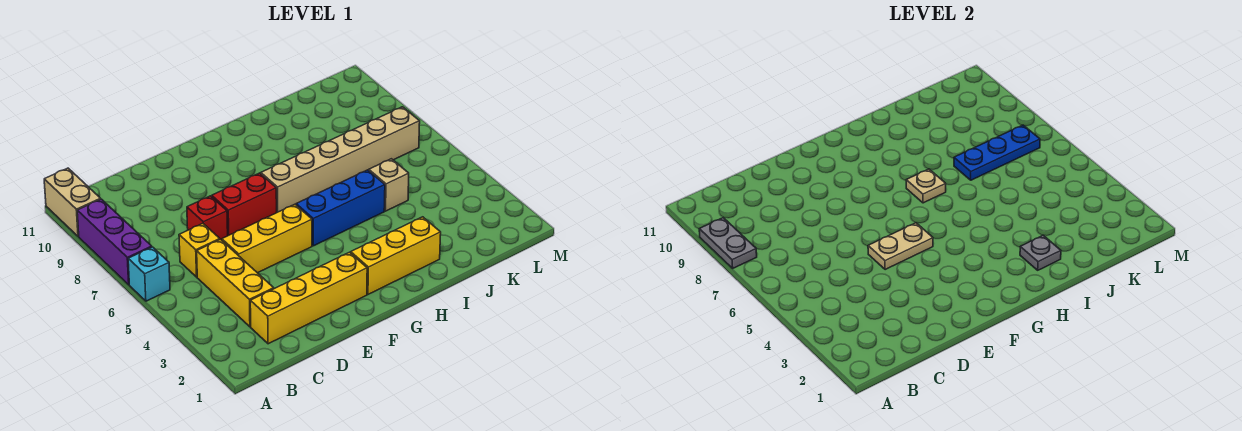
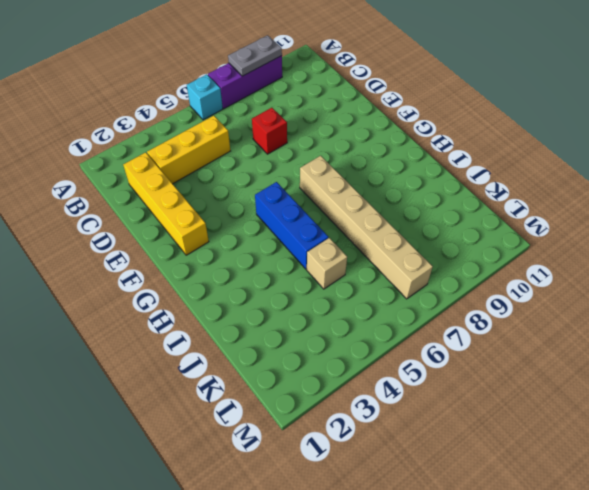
none -> tan 1x2 brick [44,168,101,236]
none -> yellow 1x1 brick [179,224,220,277]
none -> yellow 1x3 brick [222,204,312,273]

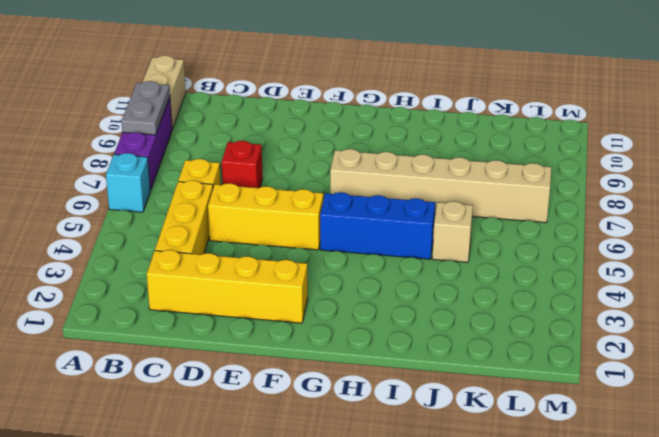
none -> red 1x2 brick [212,173,277,236]
none -> yellow 1x3 brick [351,217,441,294]
none -> tan 1x2 plate [868,223,933,270]

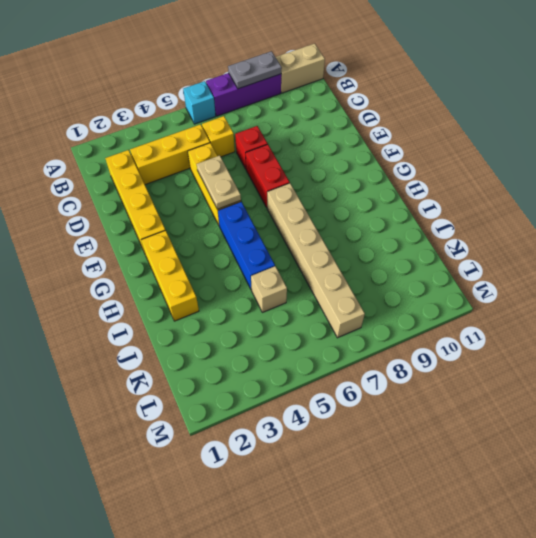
none -> tan 1x1 plate [906,169,946,203]
none -> grey 1x1 plate [1020,235,1061,270]
none -> blue 1x3 plate [954,125,1040,180]

